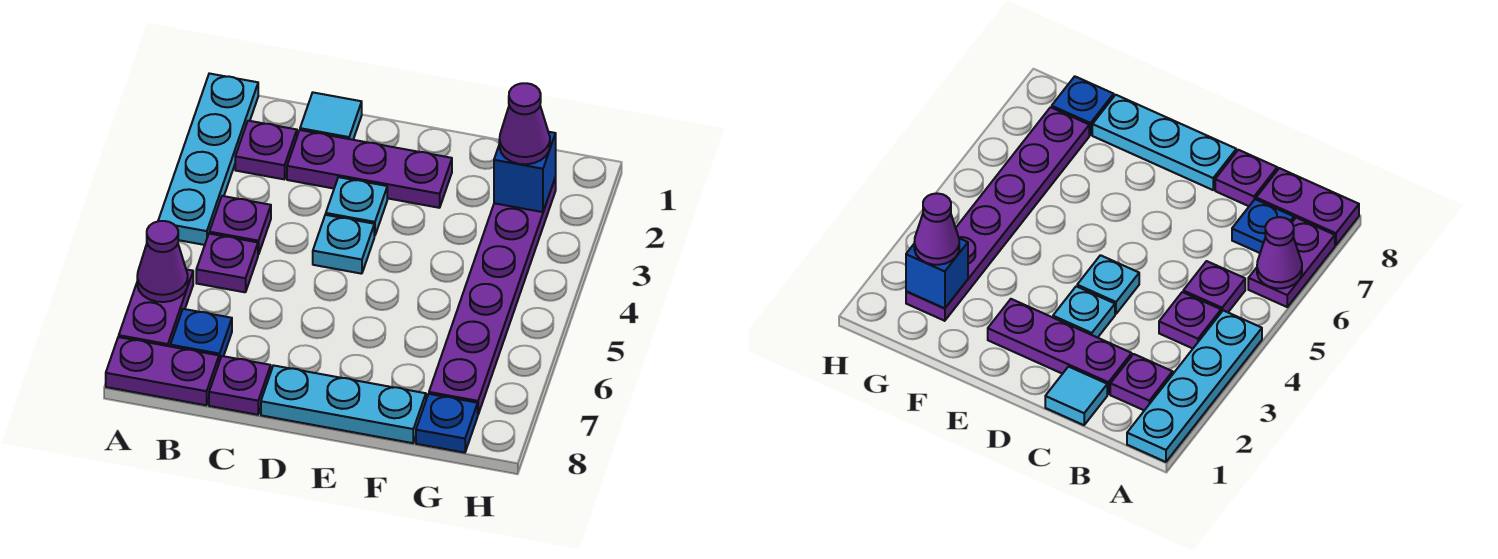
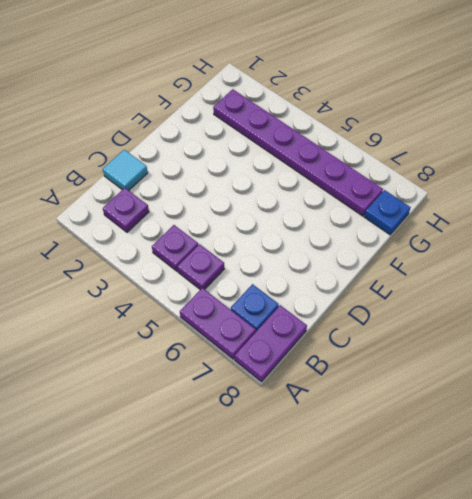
none -> cyan 1x4 plate [158,73,258,245]
none -> purple 1x3 plate [287,130,452,208]
none -> purple 1x1 plate [209,356,271,415]

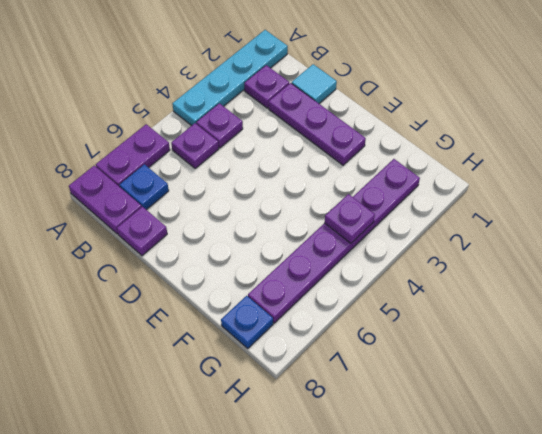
purple 1x1 plate [325,194,375,243] -> none
none -> cyan 1x1 plate [326,177,387,236]
none -> cyan 1x1 plate [313,215,374,274]
none -> cyan 1x3 plate [261,365,426,443]

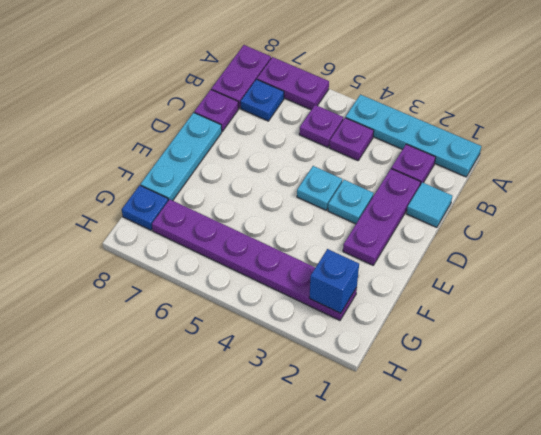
none -> purple 1x1 cone [137,221,188,302]
none -> purple 1x1 cone [499,83,550,164]

